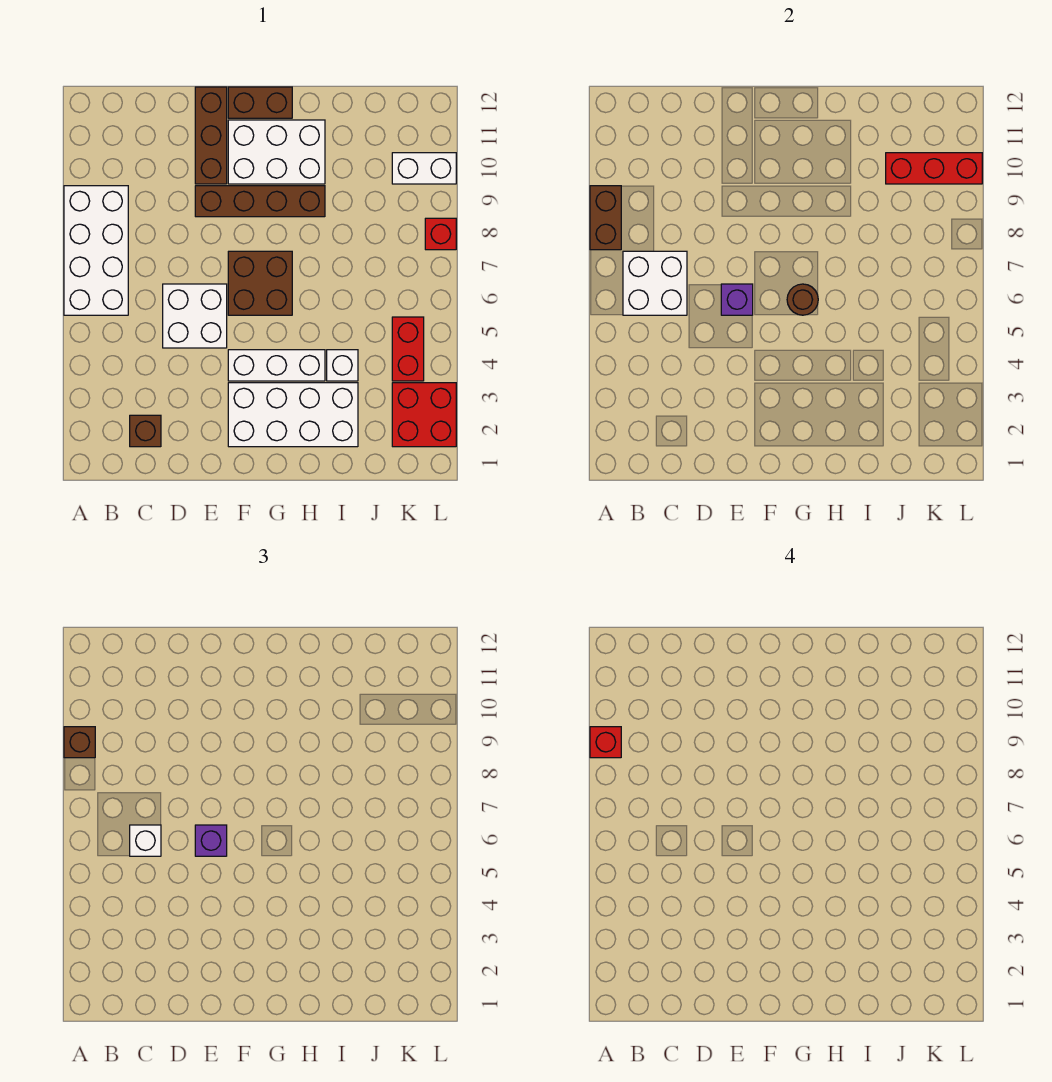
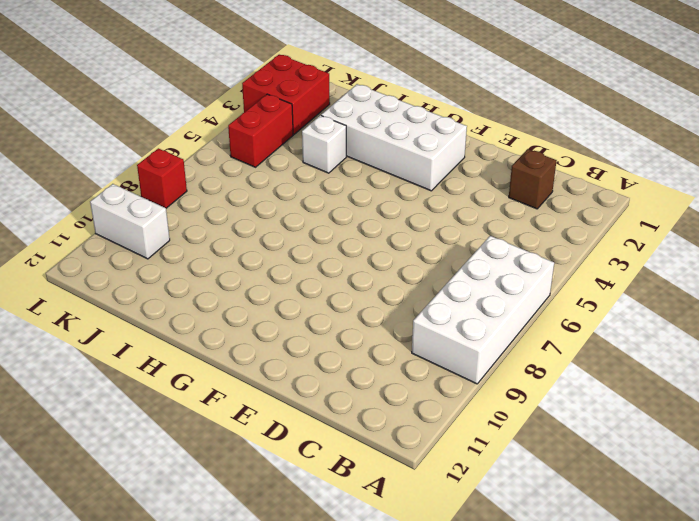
none -> white 2x2 brick [163,284,227,348]
none -> brown 1x4 brick [195,186,325,217]
none -> brown 1x3 brick [195,87,227,184]

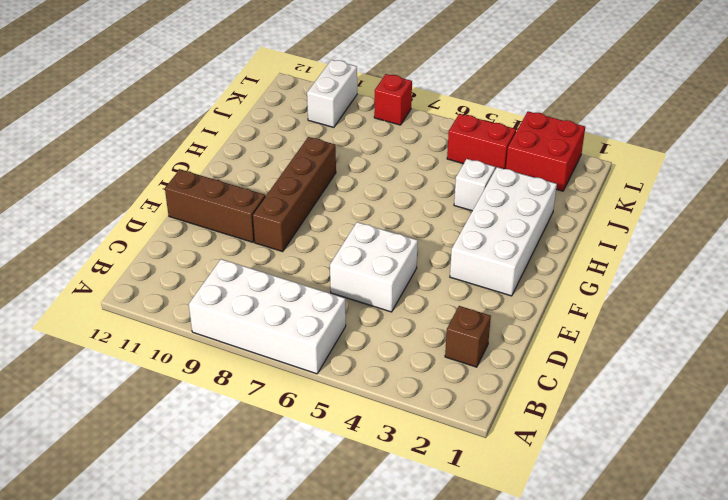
none -> white 1x3 brick [228,350,325,381]
none -> brown 2x2 brick [228,251,292,315]
none -> white 2x3 brick [228,120,325,184]

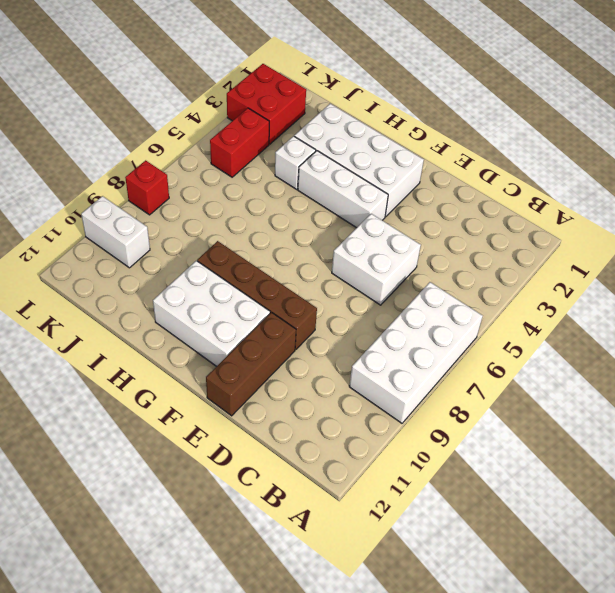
none -> brown 1x1 brick [130,415,161,447]
none -> brown 2x2 brick [228,251,292,315]
none -> brown 1x2 brick [228,87,292,118]

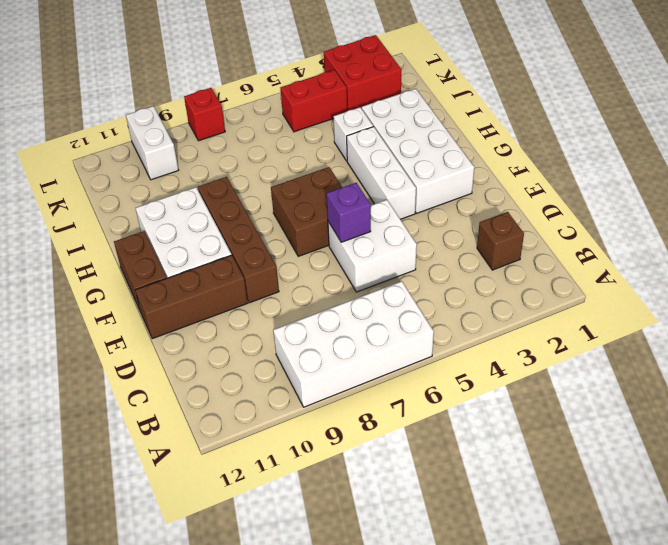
none -> brown 1x2 brick [590,186,621,250]
none -> white 2x2 brick [623,251,687,315]
none -> brown 1x1 round brick [787,284,818,315]

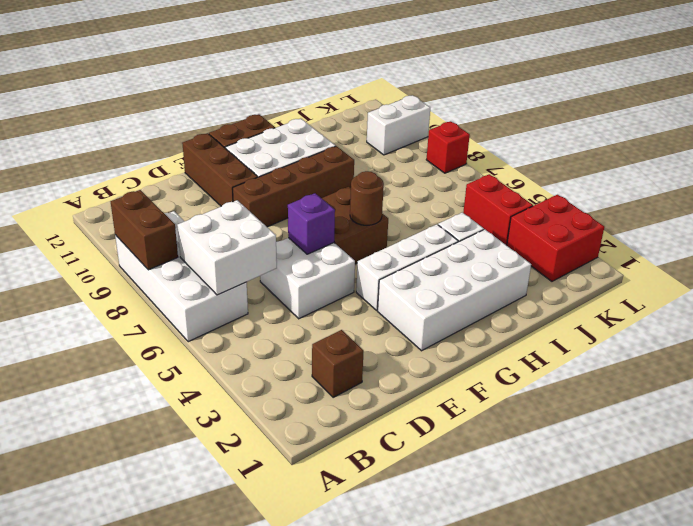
none -> red 1x3 brick [886,153,982,184]
none -> brown 1x1 brick [64,727,95,758]
none -> white 1x1 brick [130,825,161,856]

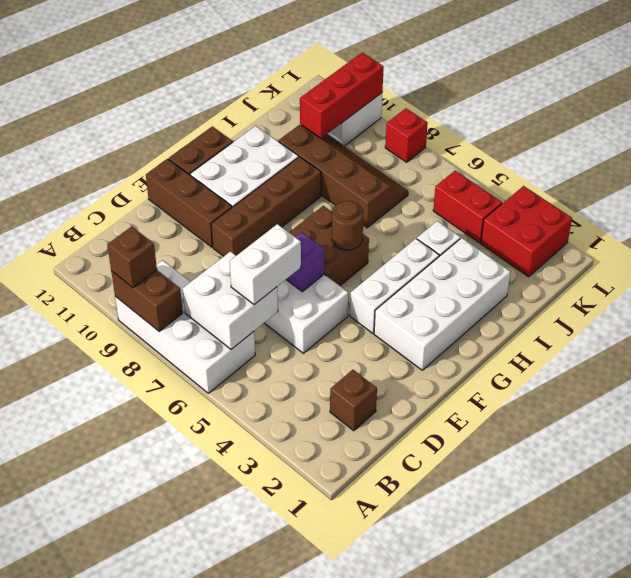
white 1x2 brick [230,224,301,305] -> white 1x1 brick [130,825,161,856]
brown 2x4 slope [279,125,408,228] -> none
none -> purple 1x1 brick [195,825,227,856]
none -> red 1x1 brick [590,727,621,758]

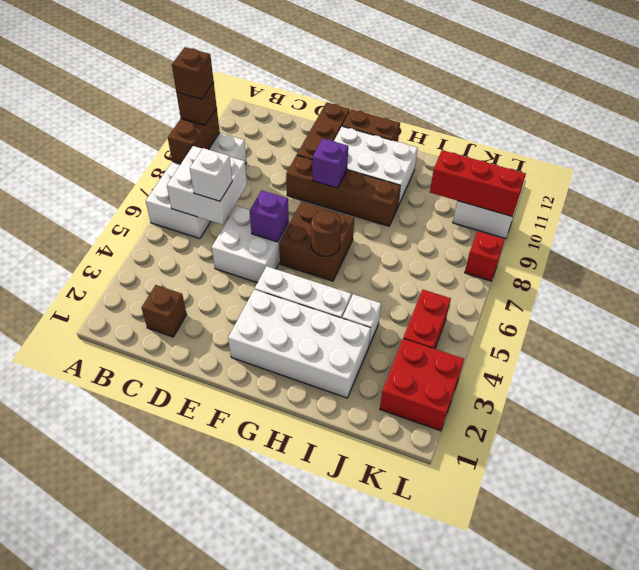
brown 1x1 brick [172,47,214,99] -> red 1x1 brick [590,727,621,758]
purple 1x1 brick [312,139,348,188] -> purple 1x1 brick moved to [195,825,227,856]

